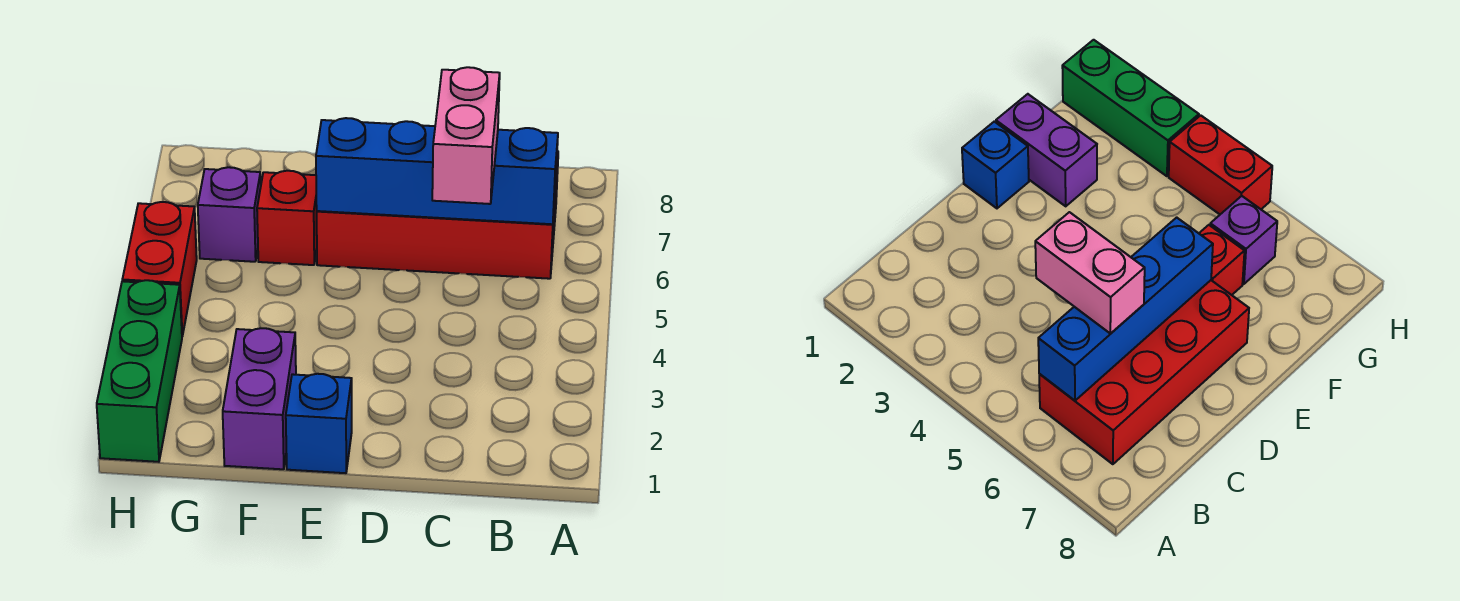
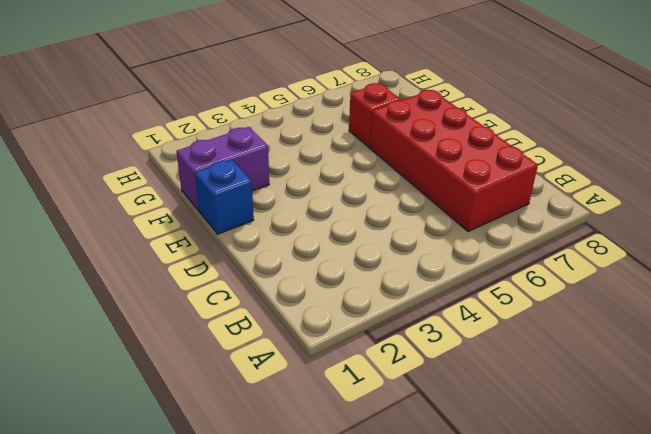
none -> purple 1x1 brick [198,167,261,262]
none -> green 1x3 brick [97,280,182,462]

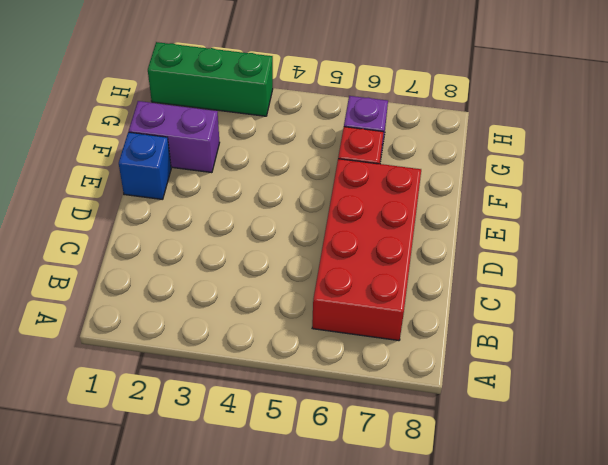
none -> red 1x2 brick [122,202,197,336]
none -> blue 1x4 brick [316,118,558,224]

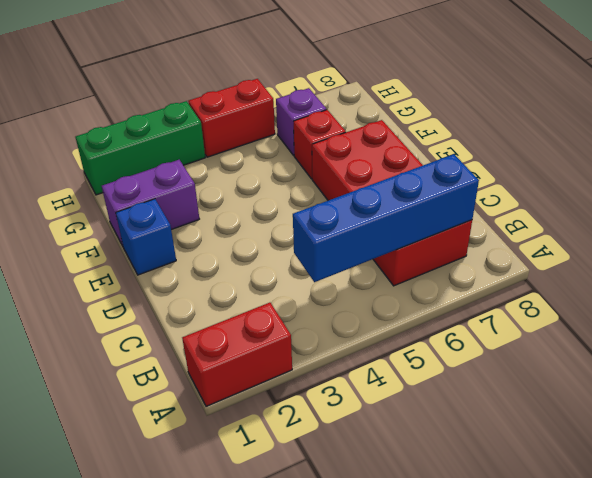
red 1x2 brick [182,303,292,406] -> none
blue 1x4 brick [293,154,479,282] -> blue 1x4 brick turned to [316,118,558,224]
none -> pink 1x2 brick [432,67,500,204]

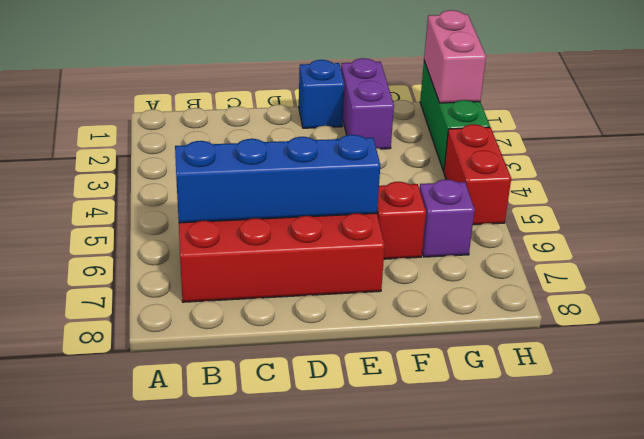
pink 1x2 brick [424,10,486,103] -> pink 1x2 brick moved to [432,67,500,204]

